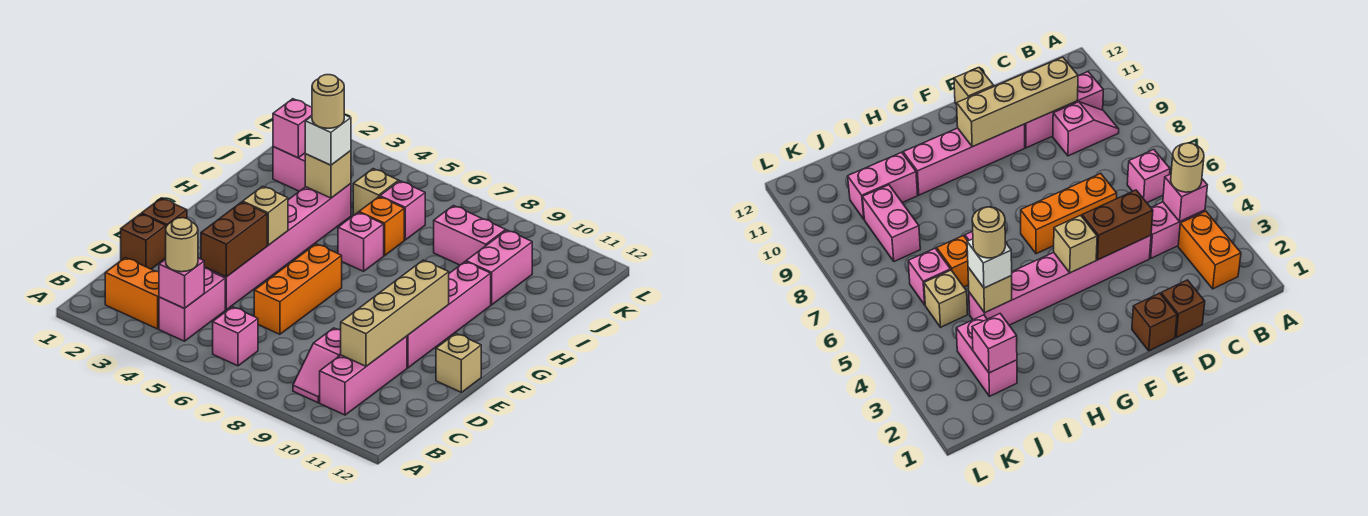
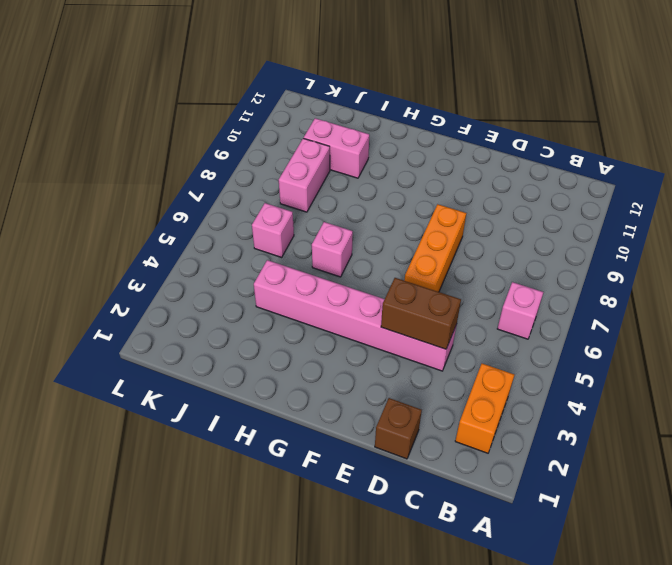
orange 1x3 brick [404,204,466,292] -> orange 1x3 brick turned to [254,244,342,334]
none -> pink 1x2 brick [159,268,225,341]
none -> pink 1x2 slope [293,328,341,403]
none -> pink 1x3 brick [320,336,407,415]

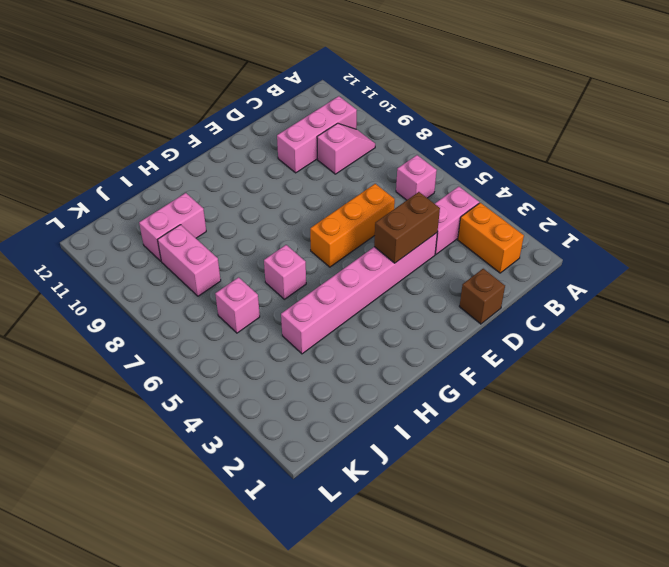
none -> brown 1x1 brick [141,198,187,226]
none -> pink 1x4 brick [407,262,491,368]
none -> tan 1x1 brick [436,334,481,392]

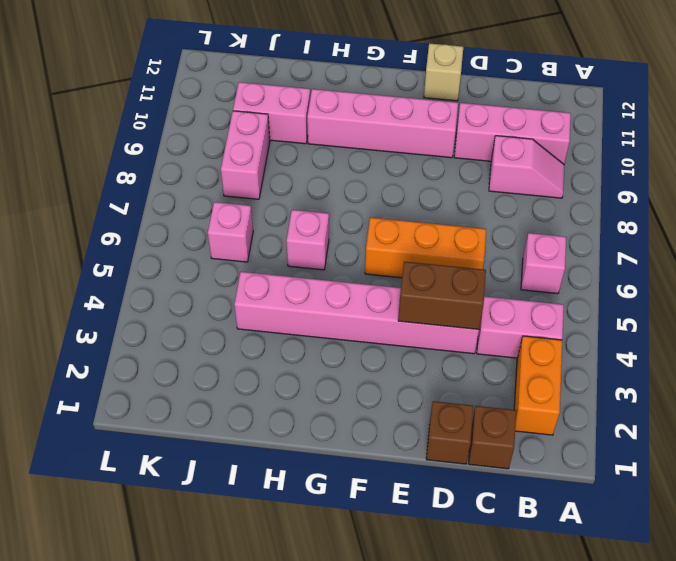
brown 1x1 brick [469,406,516,469] -> brown 1x1 brick moved to [141,198,187,226]
none -> orange 1x1 brick [359,197,404,256]
none -> pink 1x2 brick [273,147,305,191]
none -> tan 1x1 brick [353,169,399,216]

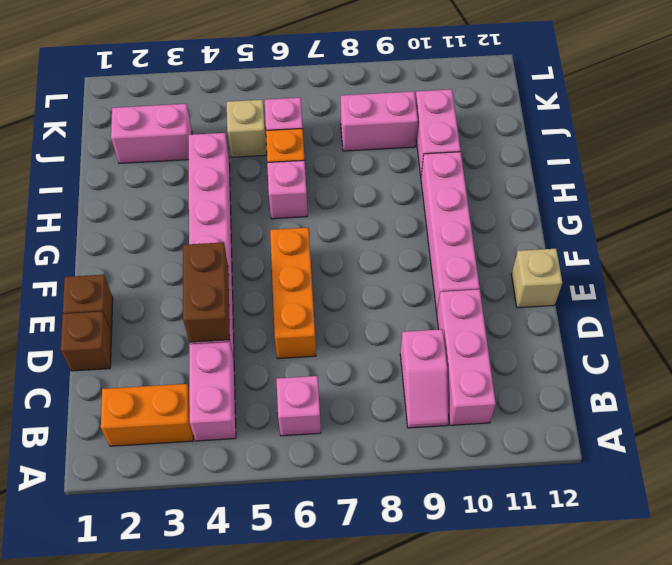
none -> pink 1x1 brick [159,258,204,308]
none -> tan 1x4 brick [341,260,449,366]
none -> tan 1x1 brick [243,186,288,245]

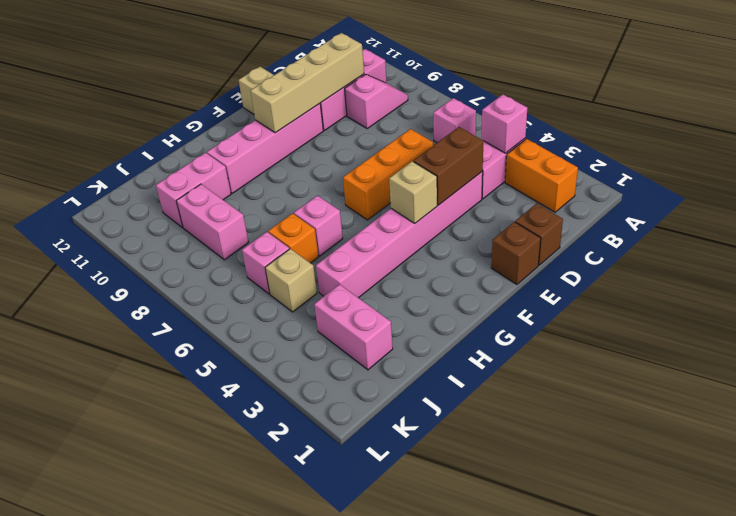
none -> tan 1x1 brick [305,151,351,198]
none -> pink 1x1 brick [273,99,312,158]
none -> tan 1x1 round brick [166,218,198,272]

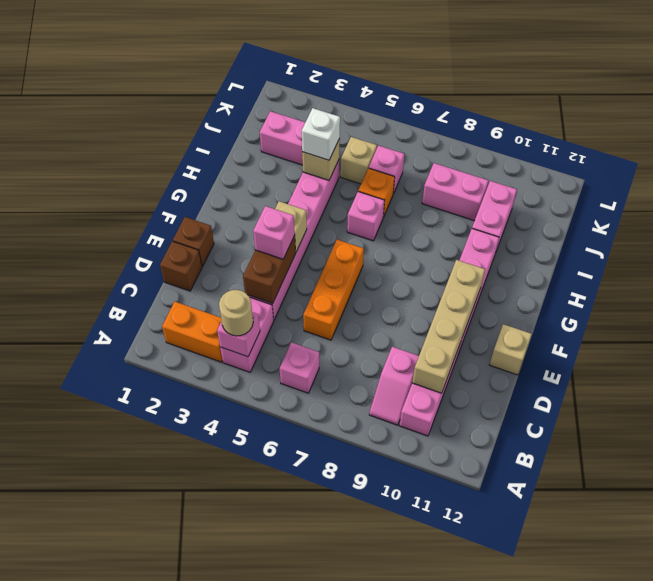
pink 1x1 brick [253,206,295,259] -> pink 1x1 brick moved to [273,99,312,158]
none -> tan 1x1 round brick [312,75,344,128]

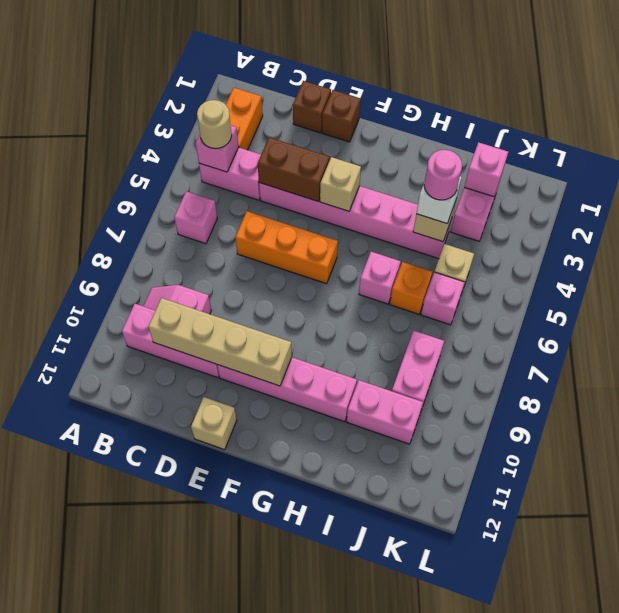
pink 1x1 round brick [424,150,462,200] -> tan 1x1 round brick [312,75,344,128]

